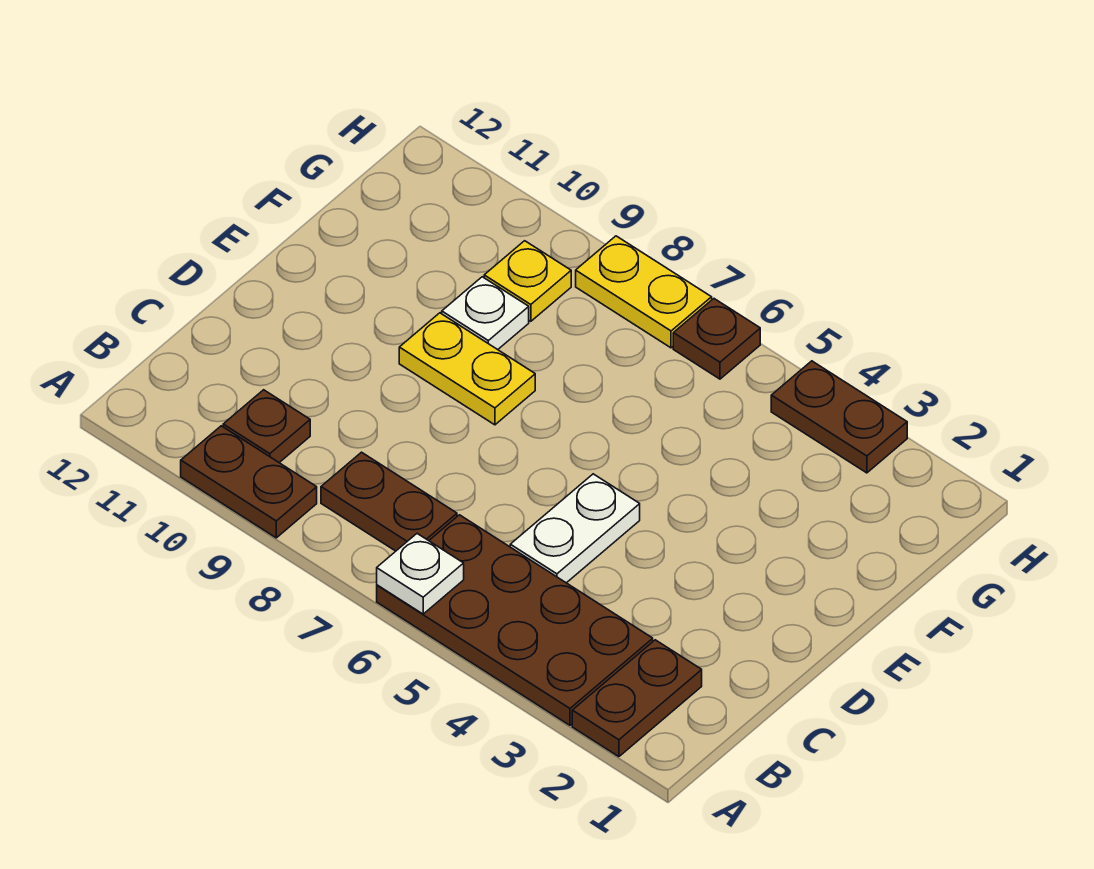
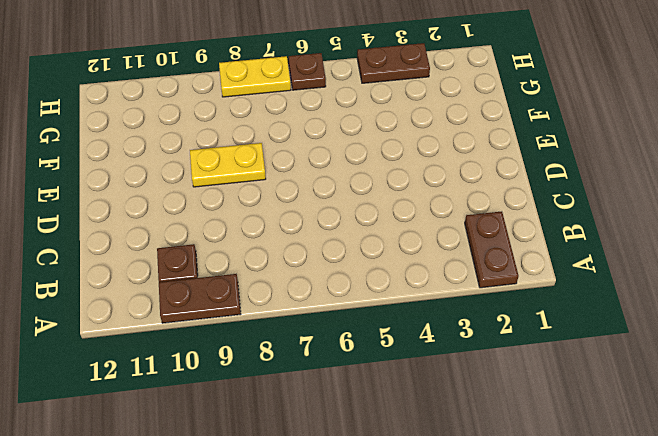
none -> brown 2x4 plate [377,515,653,725]
none -> brown 1x2 plate [321,452,457,551]
none -> white 1x2 plate [510,474,640,583]

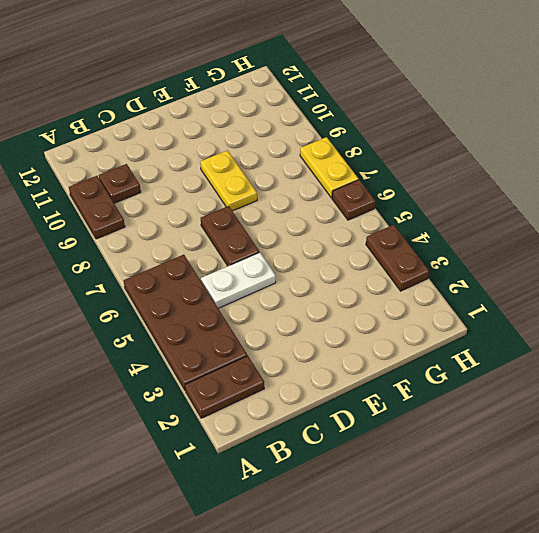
brown 1x2 plate [201,206,259,266] -> brown 1x2 plate moved to [321,452,457,551]
none -> white 1x1 plate [442,277,529,350]
none -> yellow 1x1 plate [484,241,571,321]
none -> white 1x1 plate [377,534,464,614]

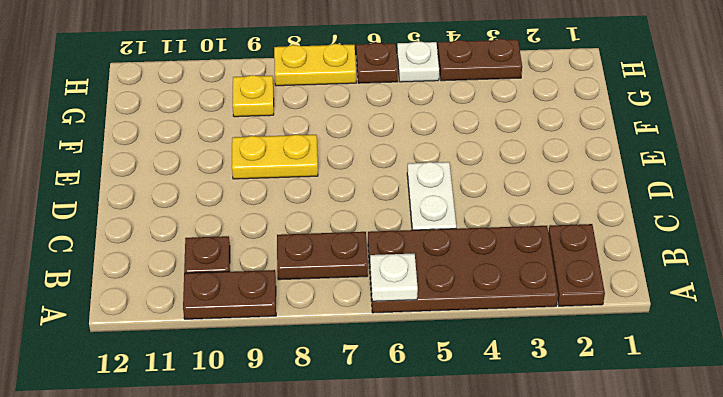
white 1x1 plate [397,41,439,82] -> white 1x1 plate moved to [442,277,529,350]

